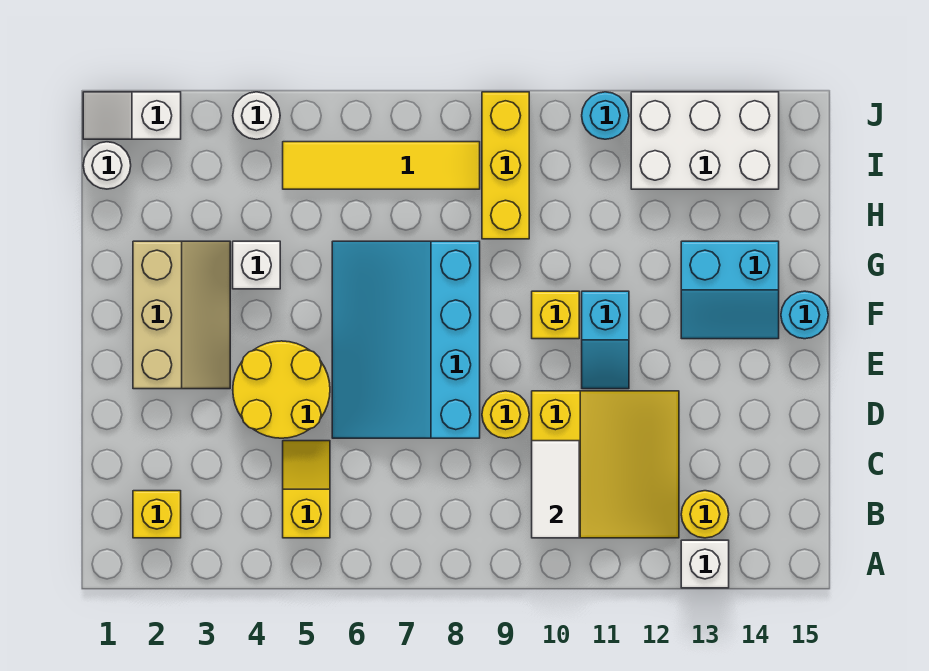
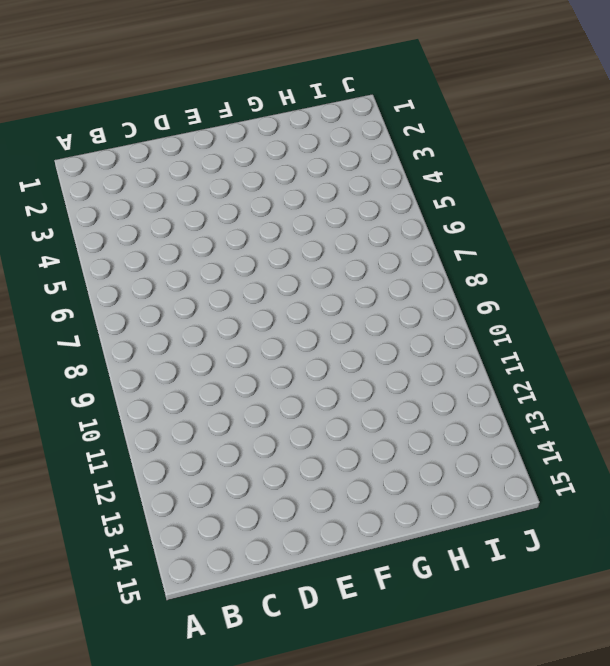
none -> white 1x1 brick [681,540,729,588]
none -> yellow 1x1 brick [133,491,181,538]
none -> yellow 1x2 slope [283,441,330,538]

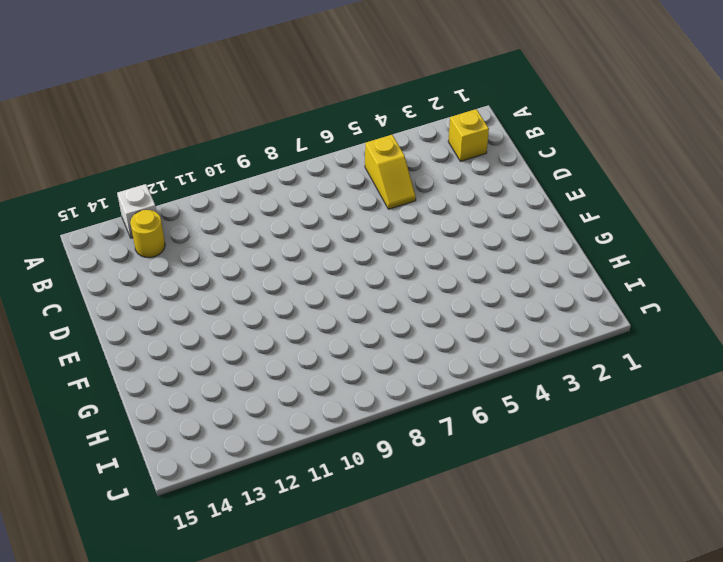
none -> yellow 3x3 slope [532,391,679,538]
none -> yellow 2x2 round brick [233,341,330,438]
none -> cyan 3x4 slope [332,241,480,438]

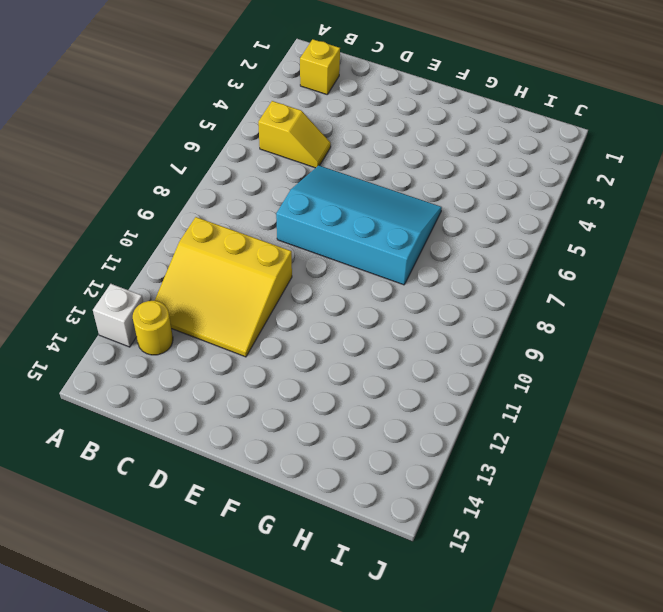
none -> yellow 2x2 round brick [233,341,330,438]
none -> yellow 1x1 round brick [482,391,529,438]
none -> tan 2x3 slope [133,241,230,389]

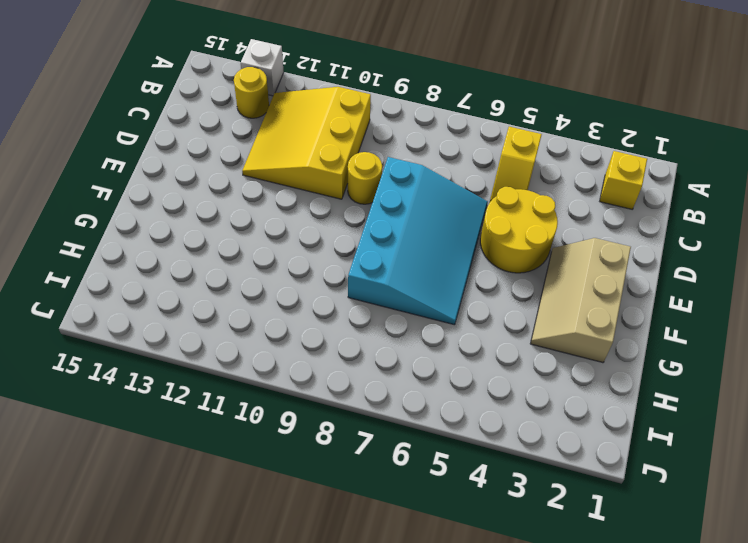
none -> cyan 1x2 slope [582,291,629,389]
none -> yellow 1x1 brick [532,291,579,339]
none -> cyan 2x2 slope [681,241,779,339]

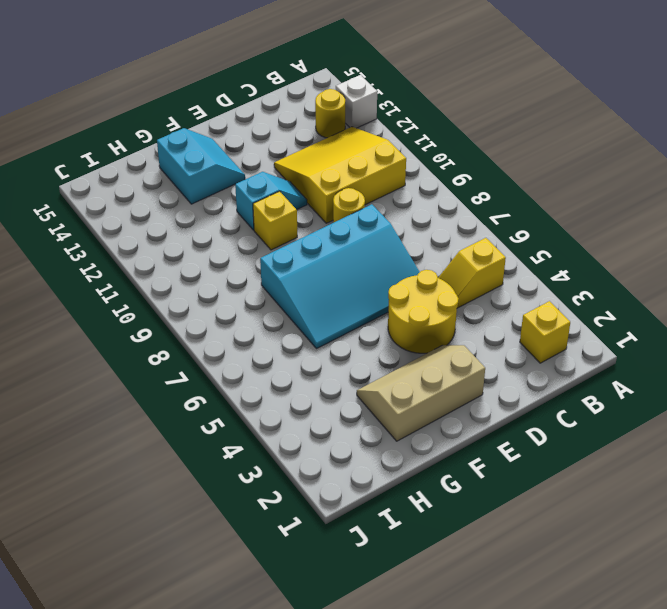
none -> cyan 1x1 round brick [781,291,828,339]
none -> white 1x1 brick [233,241,280,289]
none -> yellow 1x3 brick [482,92,529,239]

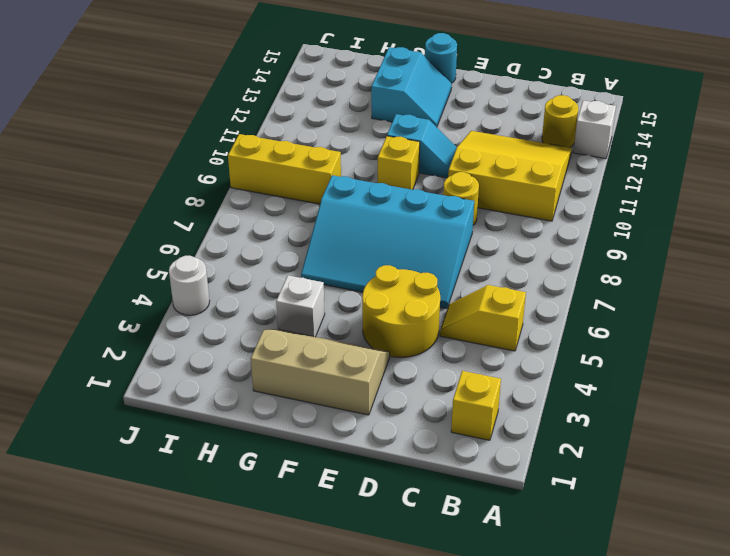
none -> white 1x1 round brick [83,142,131,189]
none -> yellow 1x4 tile [283,142,480,189]
none -> white 2x3 brick [631,92,779,189]

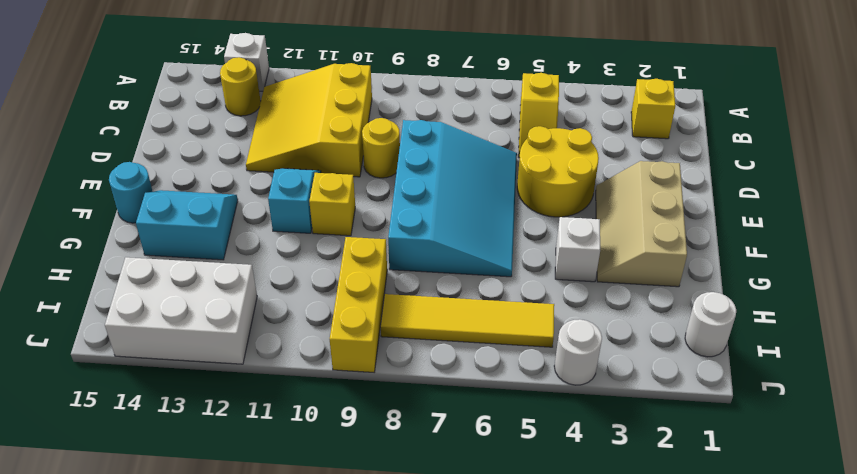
none -> white 1x2 slope [83,92,181,139]
none -> cyan 1x1 round brick [582,92,629,139]
none -> white 1x2 tile [532,441,579,538]

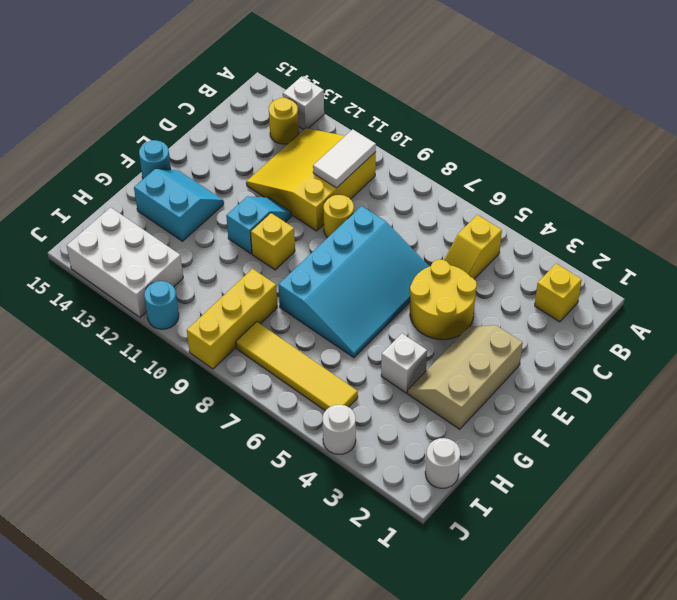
none -> white 1x2 slope [83,92,181,139]

